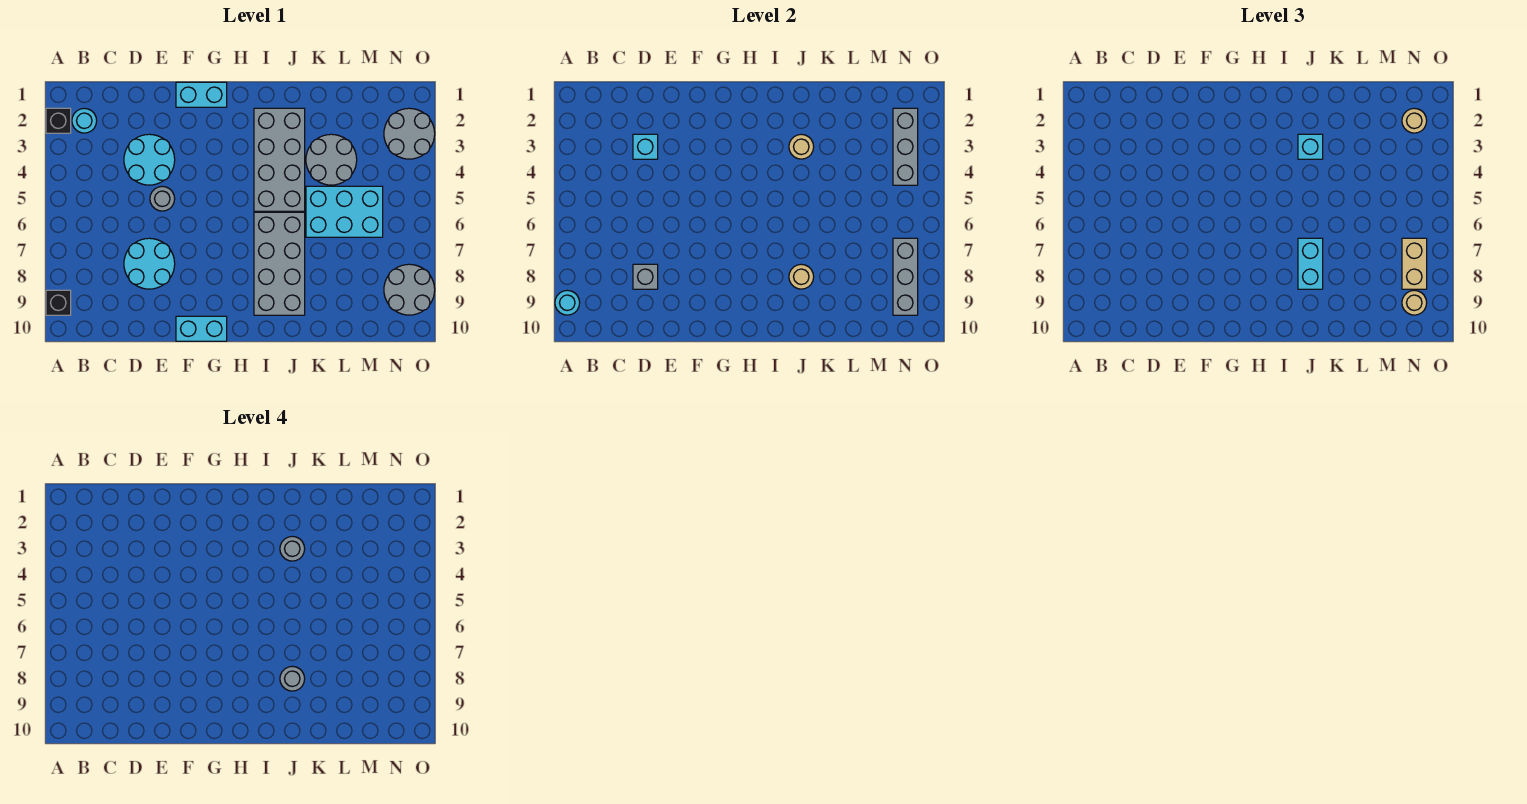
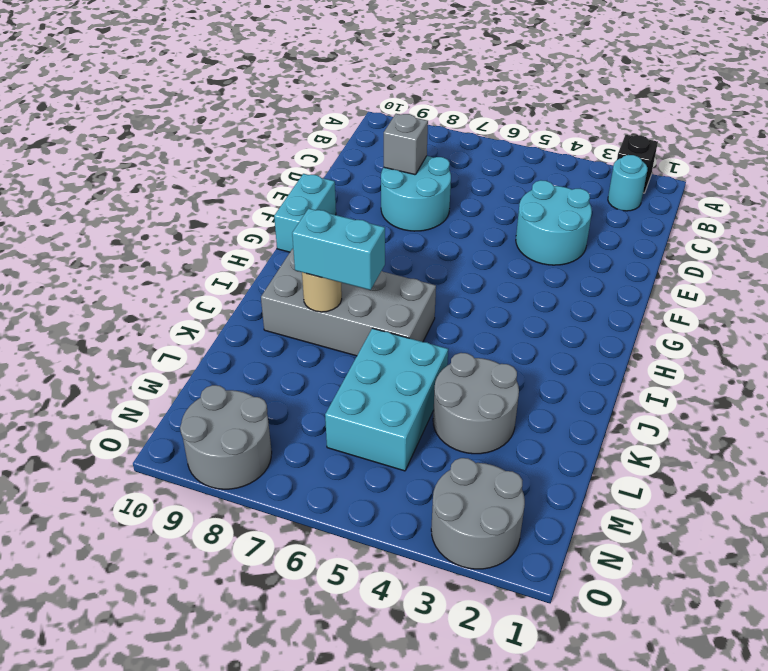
none -> black 1x1 brick [46,290,71,315]
none -> grey 1x1 round brick [150,186,175,211]
none -> cyan 1x2 brick [176,82,227,107]

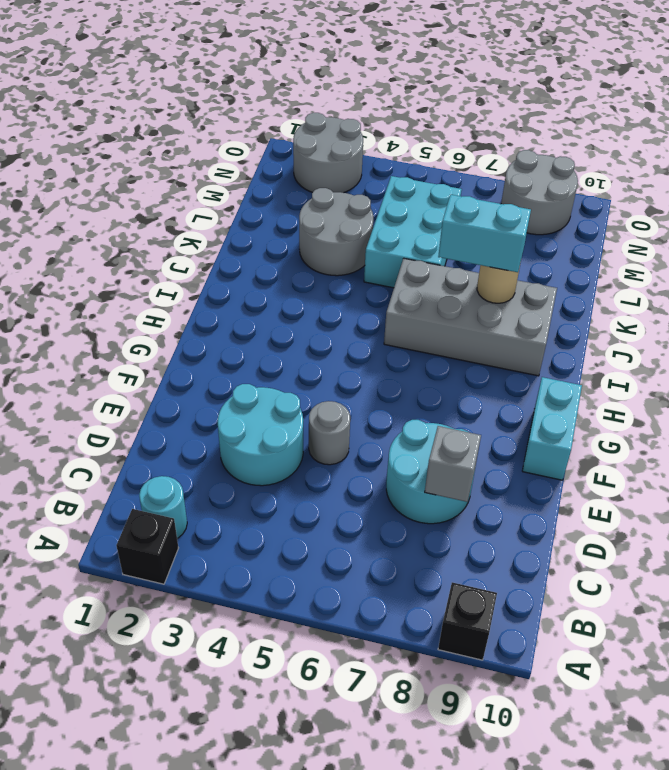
none -> cyan 1x2 brick [176,82,227,107]
none -> grey 2x4 brick [254,108,305,211]
none -> cyan 1x1 round brick [555,290,580,315]

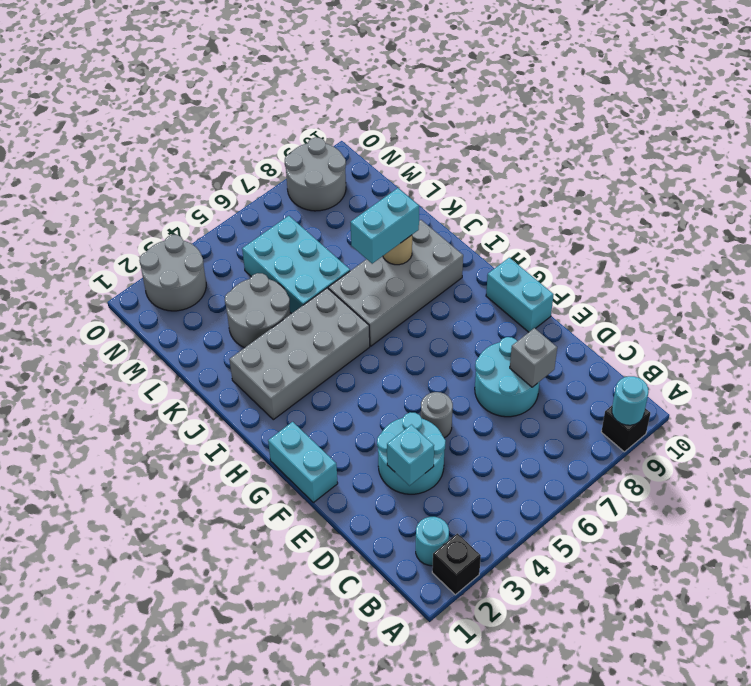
none -> tan 1x1 round brick [789,134,814,159]
none -> grey 1x3 brick [893,108,918,185]
none -> grey 1x3 brick [893,238,918,315]

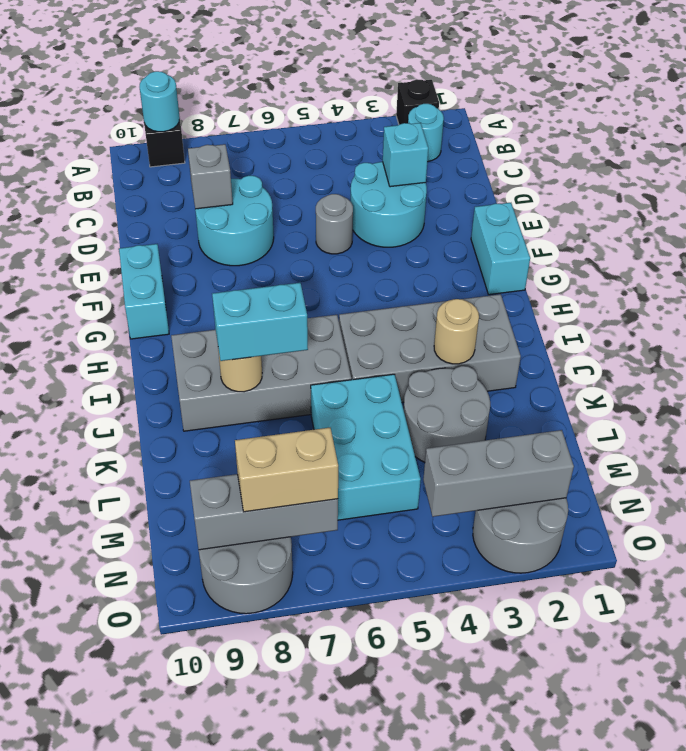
none -> cyan 1x1 brick [1298,134,1323,159]
none -> tan 1x1 round brick [1402,108,1427,133]
none -> tan 1x1 round brick [1402,290,1427,315]

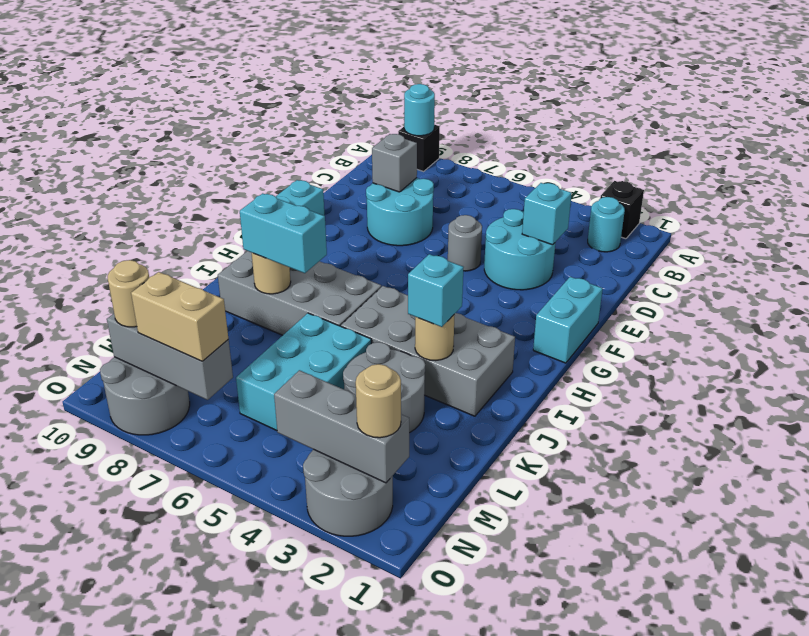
none -> grey 1x1 round brick [280,536,305,561]
none -> grey 1x1 round brick [280,666,305,691]

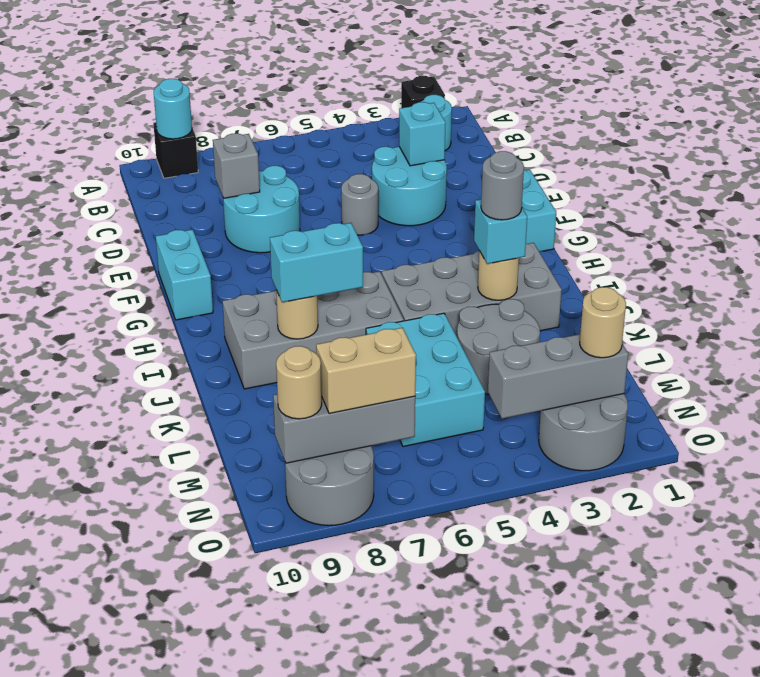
none -> grey 1x1 round brick [280,666,305,691]

